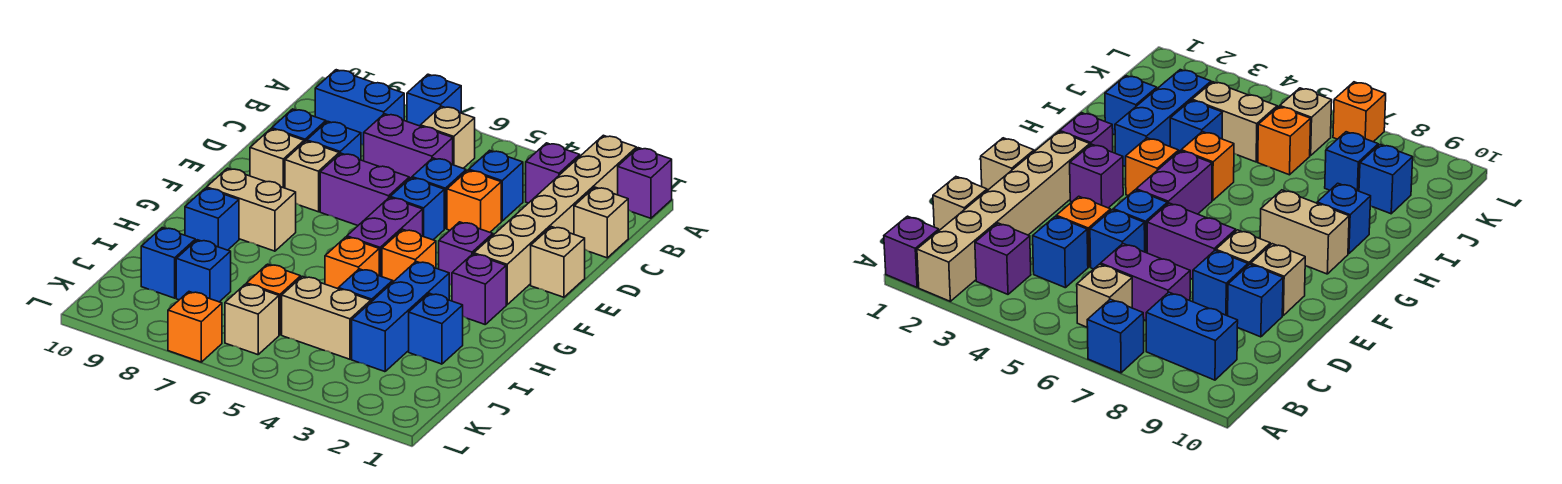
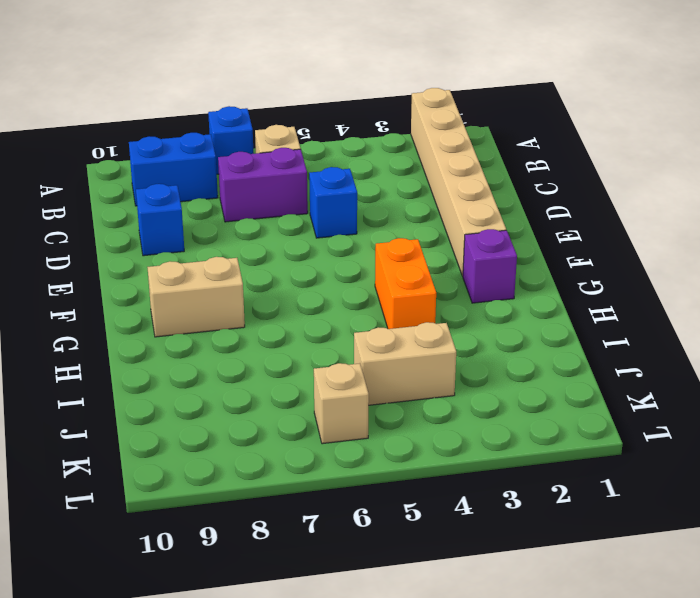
orange 1x2 brick [375,238,436,329] -> orange 1x1 brick [382,229,436,282]
none -> purple 1x1 brick [618,148,672,218]
none -> purple 1x1 brick [526,143,580,203]
none -> tan 1x1 brick [574,187,628,258]
none -> blue 1x1 brick [469,150,523,221]

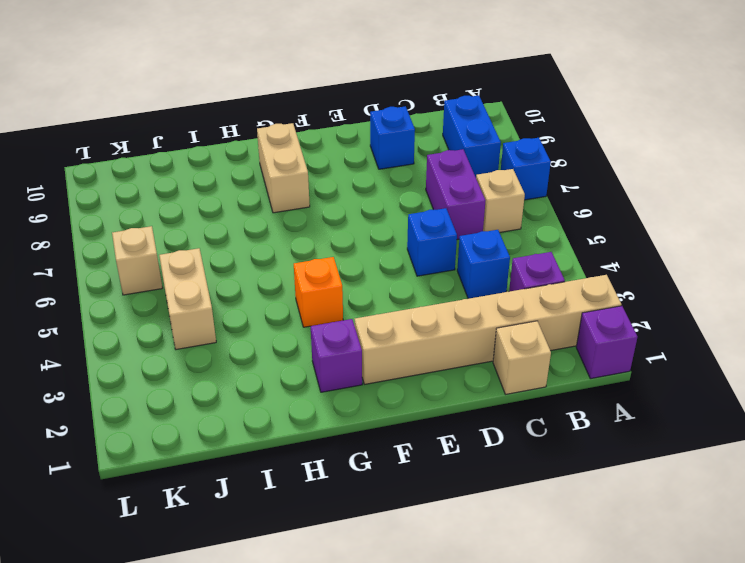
none -> orange 1x1 brick [447,170,501,232]
none -> blue 1x1 brick [307,121,361,160]
none -> tan 1x1 brick [531,227,585,297]
none -> blue 1x1 brick [390,178,444,240]

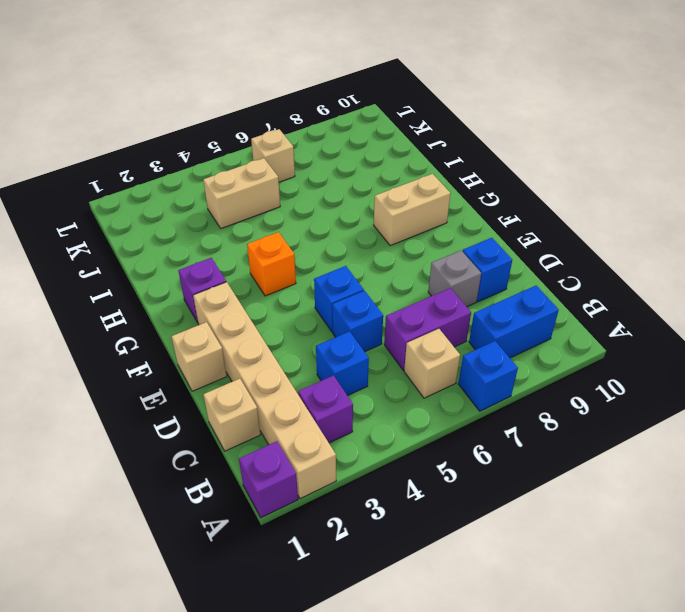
grey 1x1 brick [428,251,481,307] -> blue 1x1 brick [307,121,361,160]
none -> orange 1x1 brick [447,170,501,232]
none -> purple 1x2 brick [320,153,409,225]
none -> tan 1x1 brick [285,141,339,212]
none -> tan 1x1 brick [250,129,304,188]

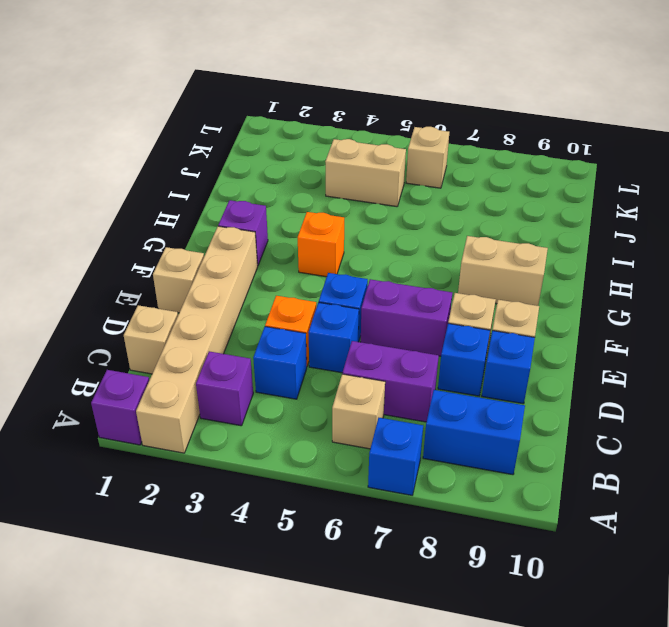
none -> purple 1x1 brick [439,222,493,285]
none -> purple 1x2 brick [347,197,423,277]
none -> blue 1x3 brick [352,261,449,372]
none -> orange 1x1 brick [325,237,379,289]

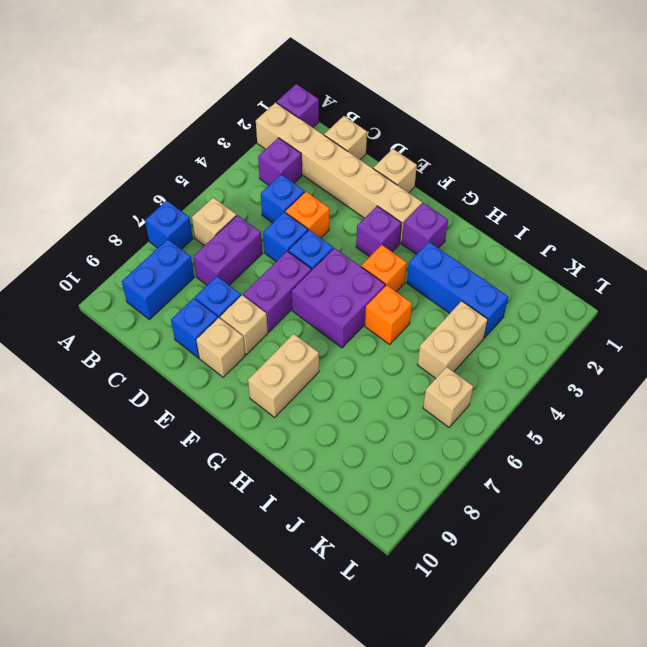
purple 2x2 brick [291,248,385,348] -> purple 1x2 brick [347,197,423,277]
none -> blue 1x1 brick [185,188,239,250]
none -> blue 1x1 brick [409,293,463,364]
none -> blue 1x1 brick [338,269,393,302]
none -> orange 1x1 brick [247,264,301,335]

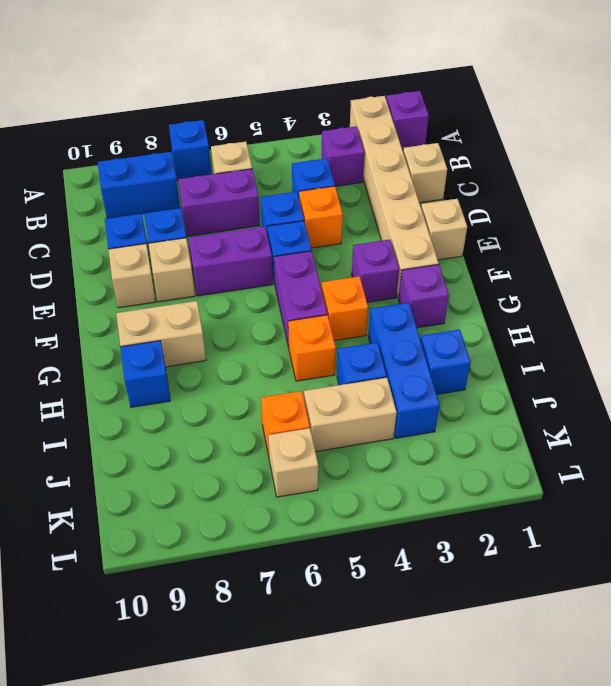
none -> blue 1x1 brick [176,240,231,302]
none -> blue 1x1 brick [141,228,195,298]
none -> orange 1x1 brick [168,292,222,362]

